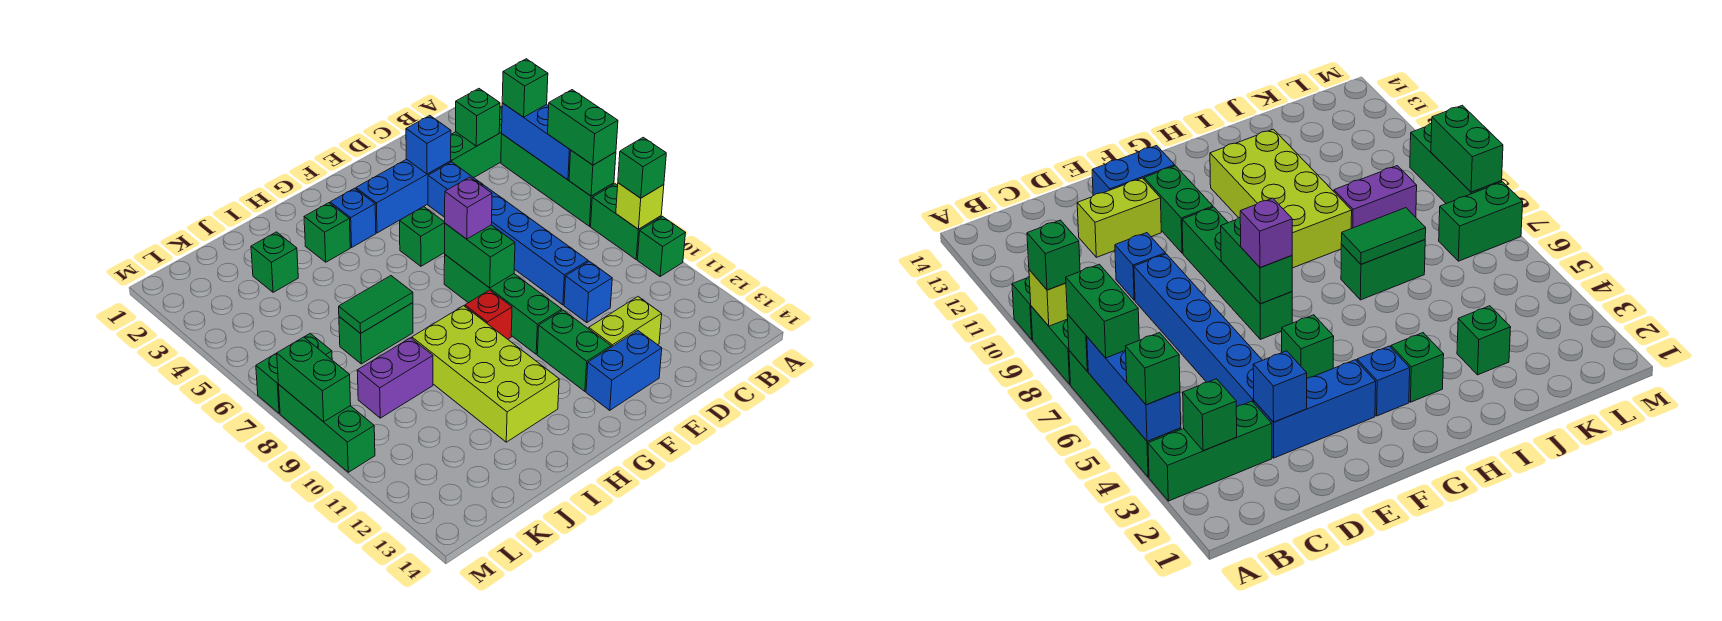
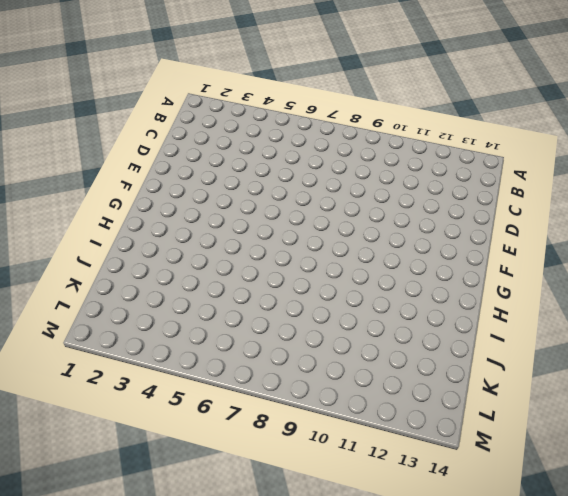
none -> green 1x3 brick [451,106,502,178]
none -> green 1x4 brick [501,134,614,226]
none -> green 1x2 brick [591,184,661,259]
none -> green 1x1 brick [637,217,685,276]

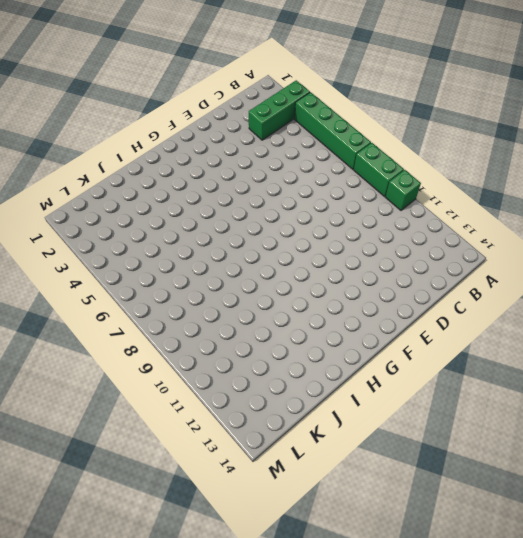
none -> blue 1x3 brick [356,159,451,233]
none -> blue 1x6 brick [428,162,588,305]
none -> blue 1x1 brick [564,261,612,323]
none -> lime 1x2 brick [589,297,662,347]

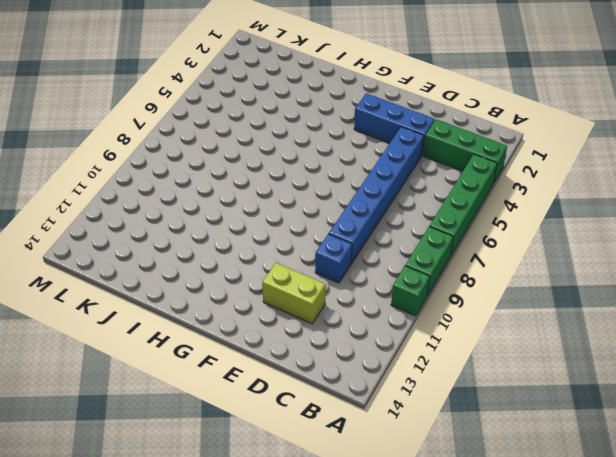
none -> blue 1x2 brick [586,331,662,410]
none -> green 1x1 brick [400,207,445,266]
none -> green 1x4 brick [444,255,562,354]
none -> green 1x2 brick [537,310,611,391]

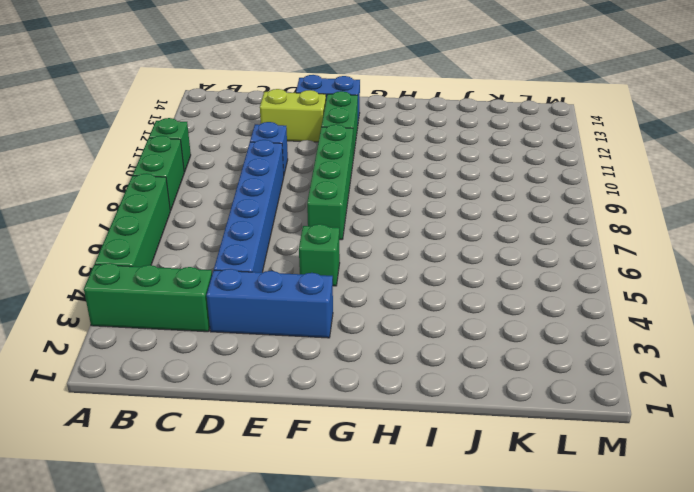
none -> blue 1x1 brick [330,188,376,247]
none -> red 1x1 brick [465,290,512,339]
none -> green 1x1 brick [304,203,350,262]
none -> lime 2x4 brick [412,306,559,442]

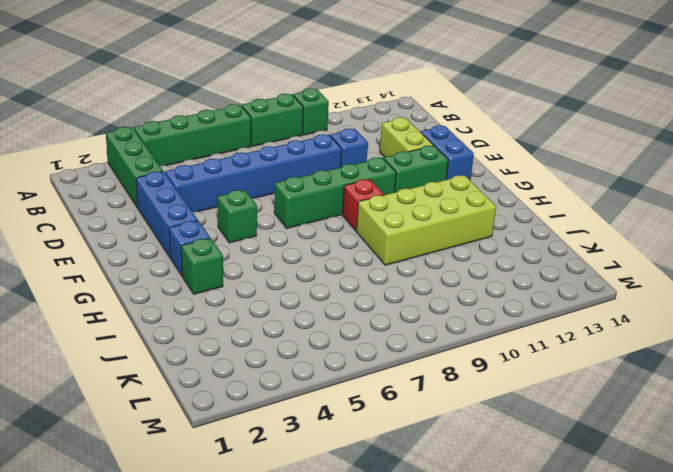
none -> green 1x2 brick [339,303,413,364]
none -> green 1x1 brick [251,232,298,292]
none -> purple 1x2 brick [357,338,433,418]
none -> green 1x2 brick [256,333,332,414]

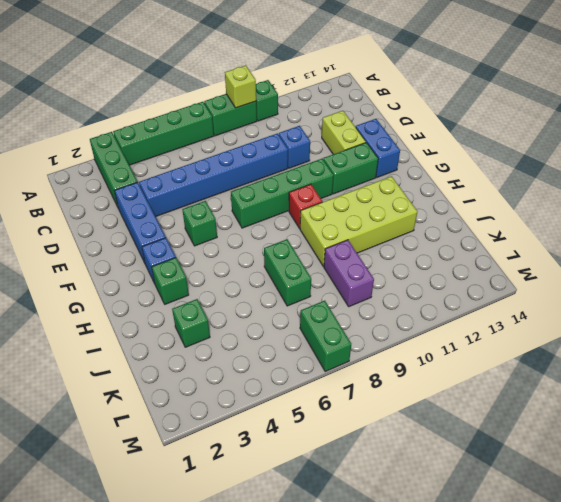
none -> green 1x3 brick [279,385,375,472]
none -> blue 1x3 brick [502,103,571,180]
none -> green 1x1 brick [569,151,616,196]
none -> green 1x1 brick [456,89,500,146]

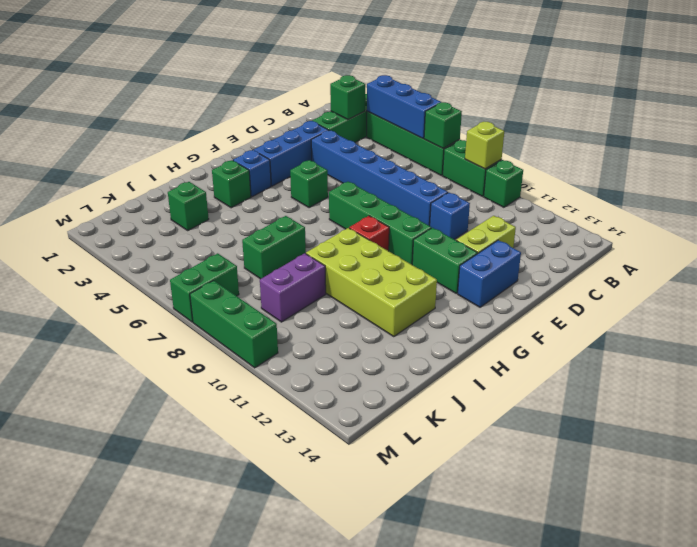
none -> blue 1x1 brick [406,116,451,174]
none -> green 1x2 brick [445,224,515,288]
none -> green 1x2 tile [339,276,413,333]
none -> green 1x2 brick [277,337,351,422]

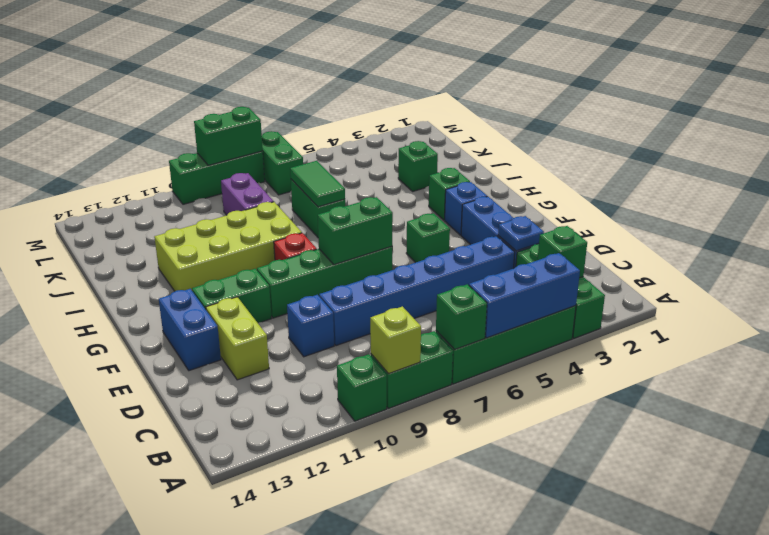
blue 1x1 plate [498,216,544,251] -> blue 1x1 brick [406,116,451,174]
none -> green 1x1 brick [502,59,548,117]
none -> green 1x2 brick [548,90,618,165]
none -> green 1x1 brick [618,137,666,198]
none -> purple 1x1 brick [445,177,492,239]

